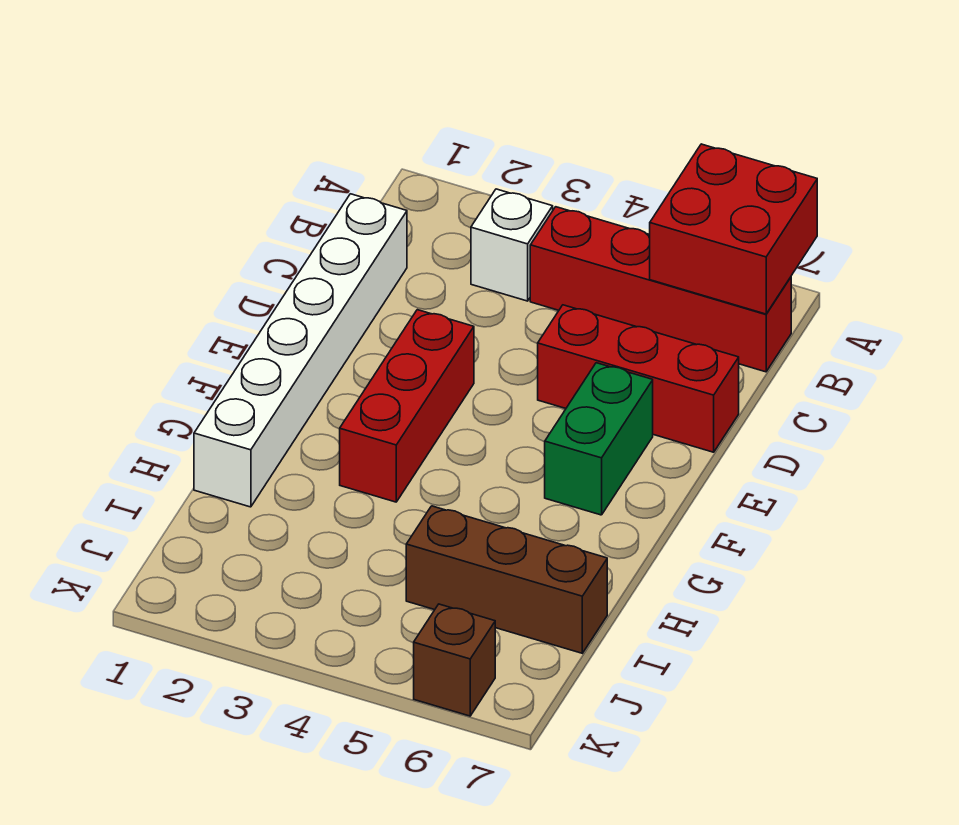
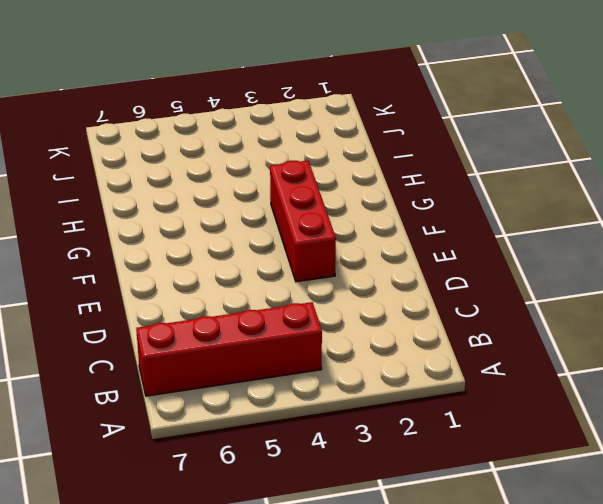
none -> white 1x1 brick [471,189,553,301]
none -> white 1x6 brick [194,194,407,507]

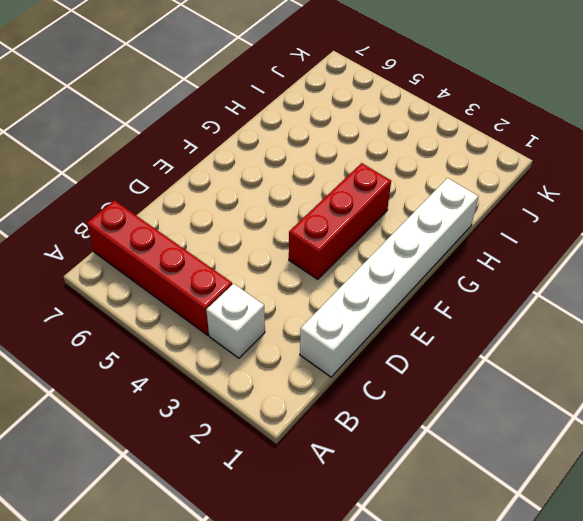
none -> red 1x3 brick [538,305,739,452]
none -> green 1x2 brick [545,363,653,515]

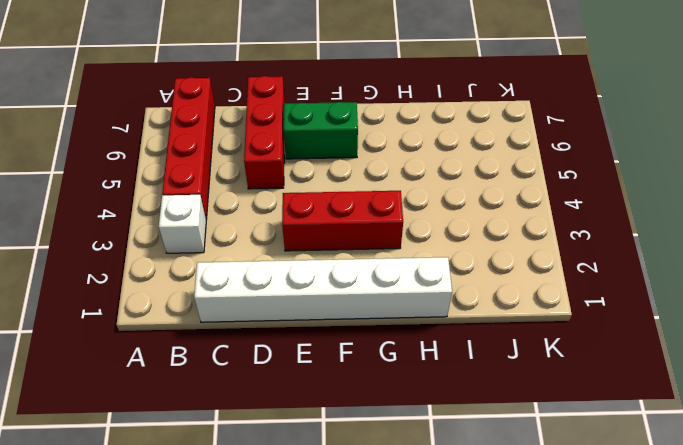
none -> brown 1x3 brick [406,506,607,653]
none -> brown 1x1 brick [414,604,495,716]

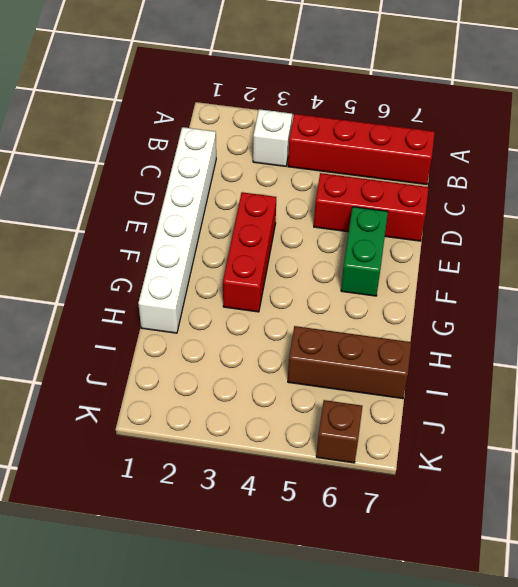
none -> red 2x2 brick [650,144,817,314]

